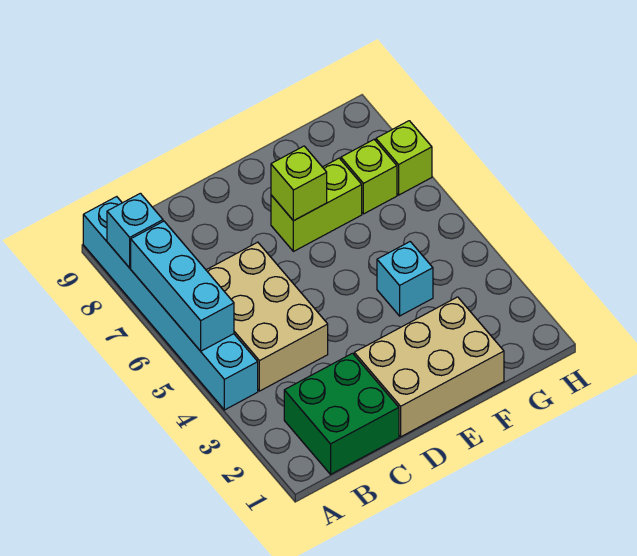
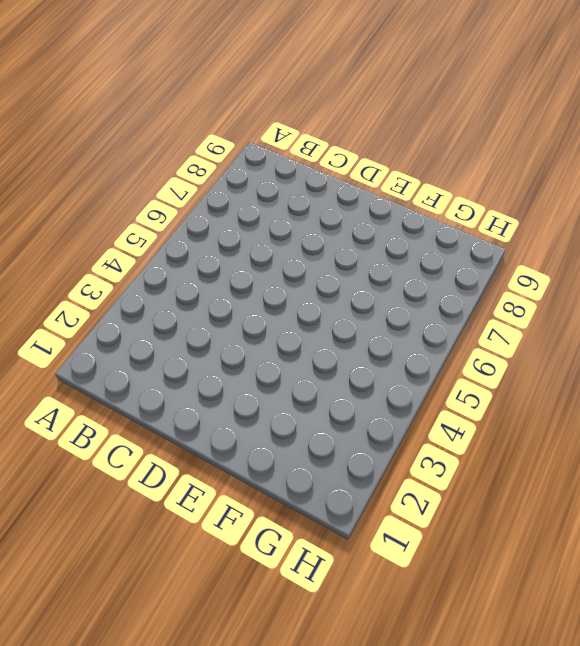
none -> cyan 1x6 brick [83,197,258,410]
none -> green 2x2 brick [284,353,399,474]

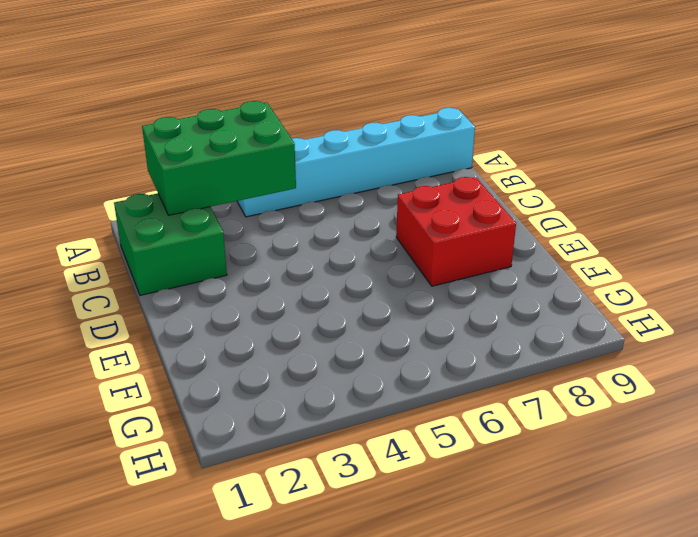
green 2x3 brick [142,101,296,215] -> none
red 2x2 brick [396,177,516,286] -> lime 1x2 brick [271,158,362,252]
none -> tan 2x3 brick [206,242,328,391]
none -> tan 2x3 brick [354,297,504,437]

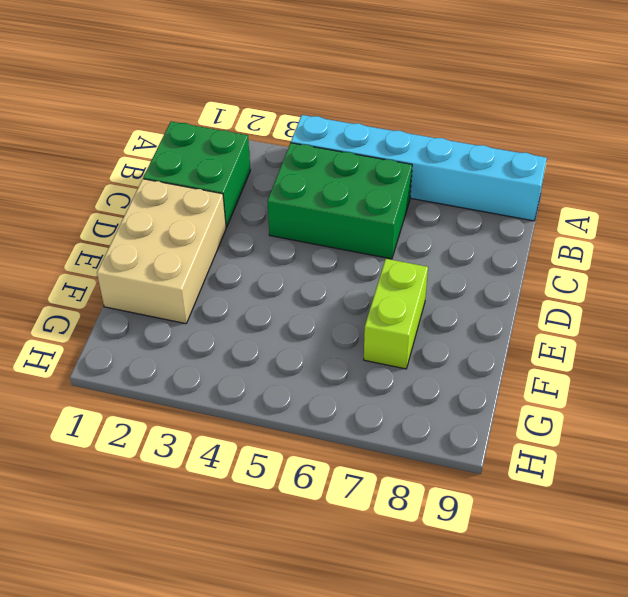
green 2x3 brick [267,143,412,259] -> tan 2x3 brick [206,242,328,391]
none -> cyan 1x1 brick [377,242,433,316]
none -> lime 1x1 brick [341,140,397,214]

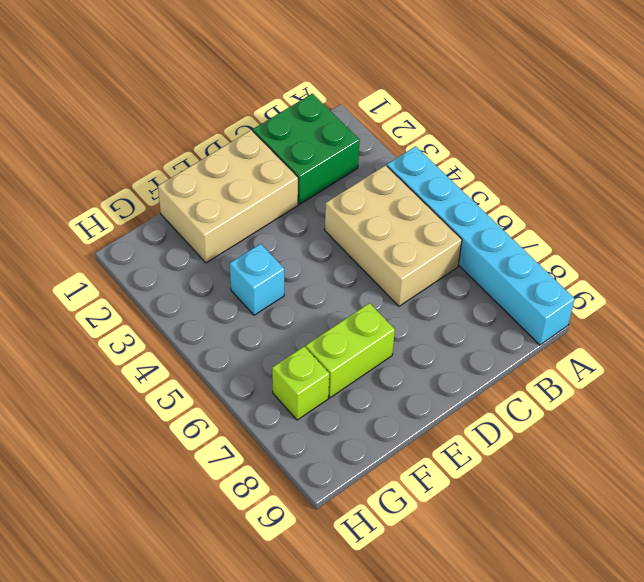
none -> lime 1x1 brick [376,121,432,195]
none -> cyan 1x3 brick [131,221,234,351]

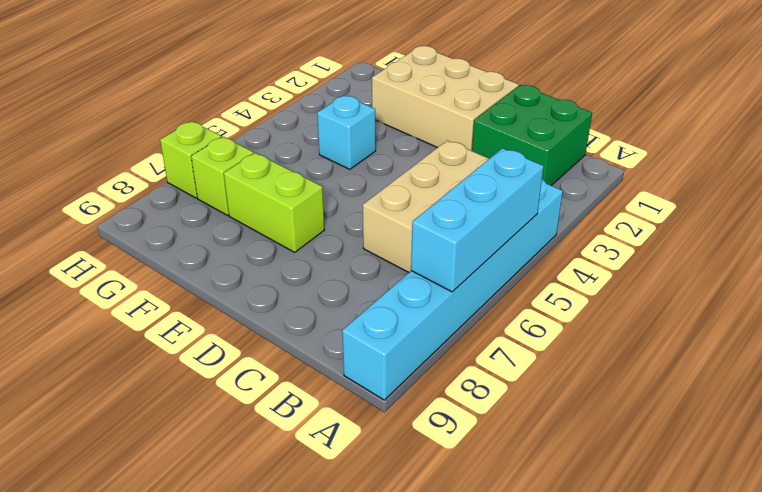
none -> cyan 1x1 brick [107,193,163,268]
none -> lime 1x1 brick [271,146,327,221]

